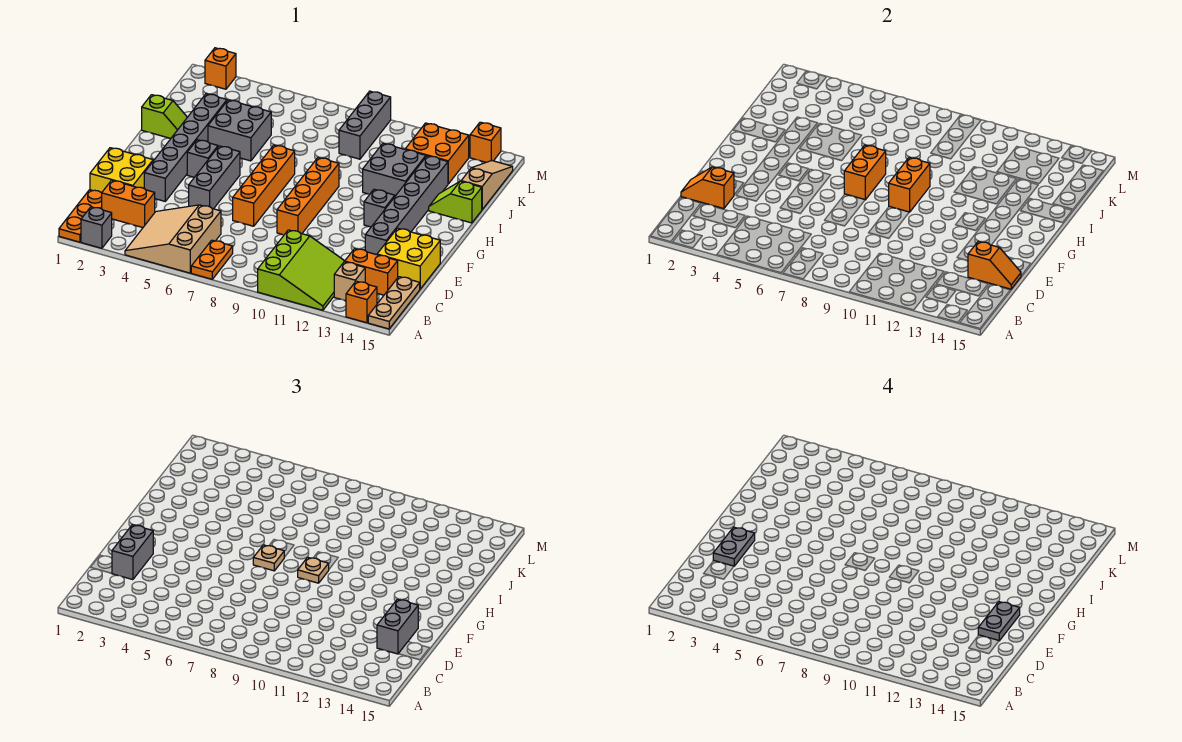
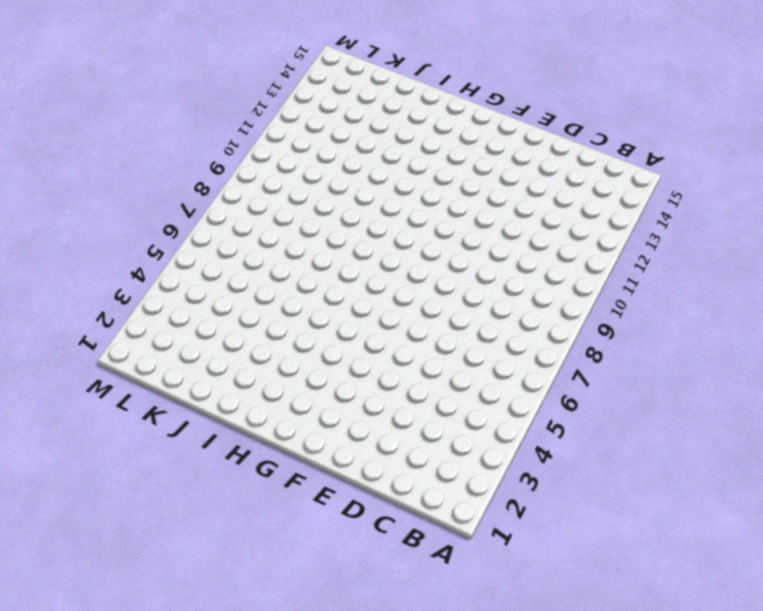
none -> orange 1x3 plate [59,190,102,242]
none -> grey 1x1 brick [81,207,112,248]
none -> tan 3x3 slope [125,205,221,273]
none -> orange 1x2 plate [191,240,233,279]

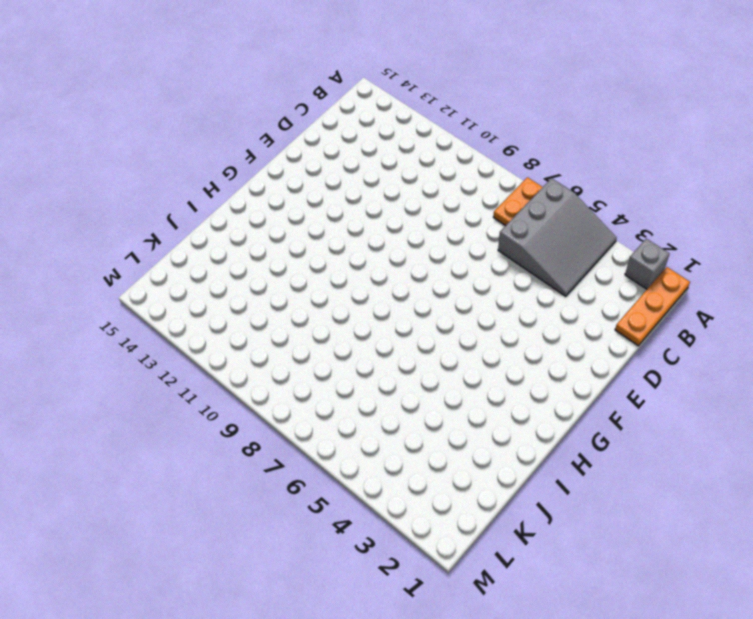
grey 3x3 slope [498,178,617,296] -> tan 3x3 slope [125,205,221,273]
none -> lime 3x3 slope [258,230,345,310]
none -> orange 1x1 brick [346,281,377,323]
none -> tan 1x3 plate [368,277,420,329]
none -> tan 1x1 brick [334,262,365,301]

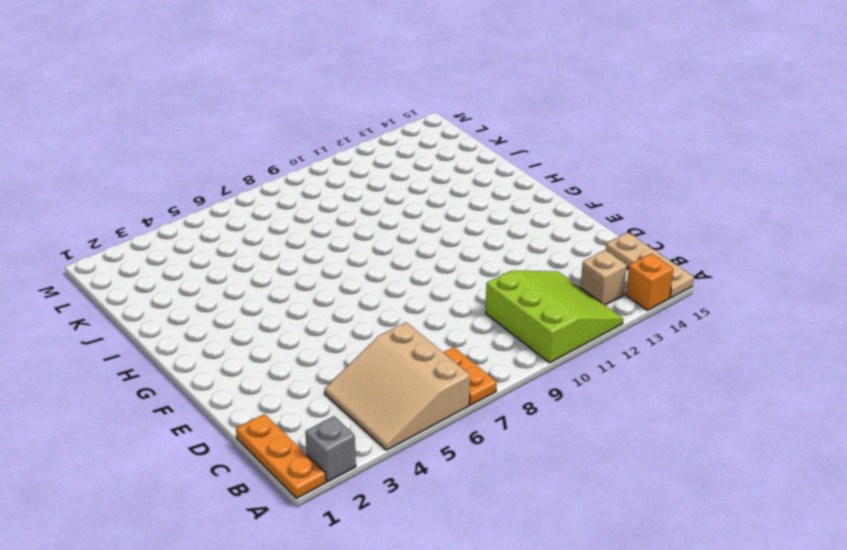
none -> orange 1x2 brick [102,180,155,228]
none -> orange 1x2 brick [345,249,398,295]
none -> yellow 2x2 brick [90,148,153,193]
none -> yellow 2x2 brick [377,228,440,289]

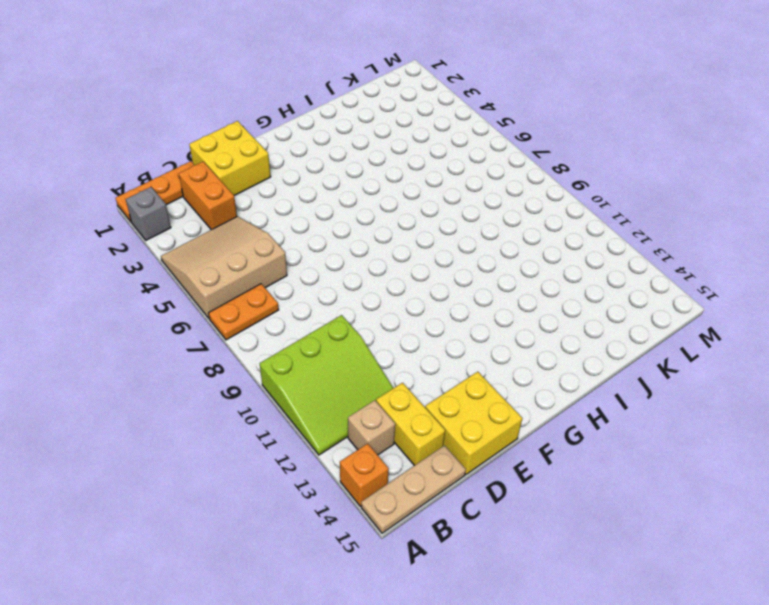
yellow 1x2 brick [376,383,445,466] -> orange 1x2 brick [345,249,398,295]
none -> grey 1x6 brick [144,94,227,201]
none -> grey 1x3 brick [189,146,240,209]
none -> orange 1x4 brick [233,145,295,226]
none -> orange 1x4 brick [277,158,339,235]

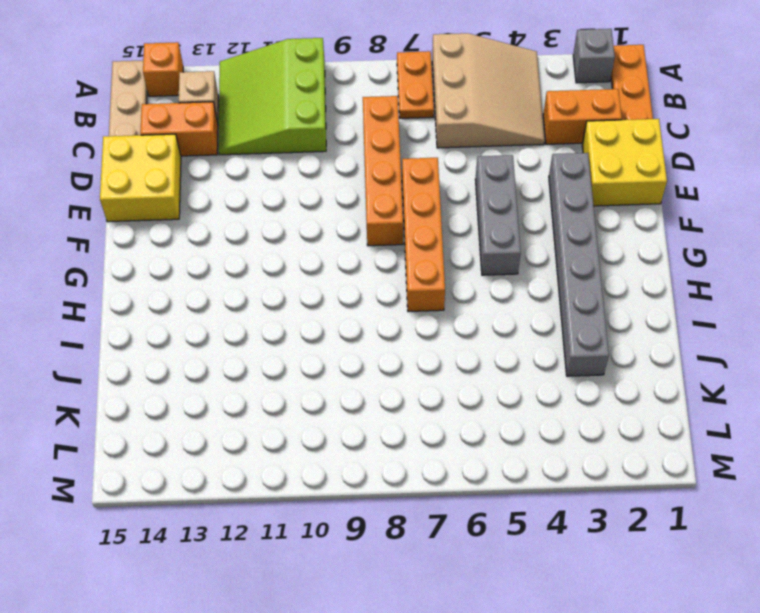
orange 1x4 brick [363,96,403,246] -> orange 1x4 brick moved to [277,158,339,235]
none -> grey 1x6 brick [365,156,448,255]
none -> grey 1x1 brick [187,140,218,177]
none -> grey 1x1 brick [364,189,395,227]
none -> lime 1x2 slope [142,95,187,138]

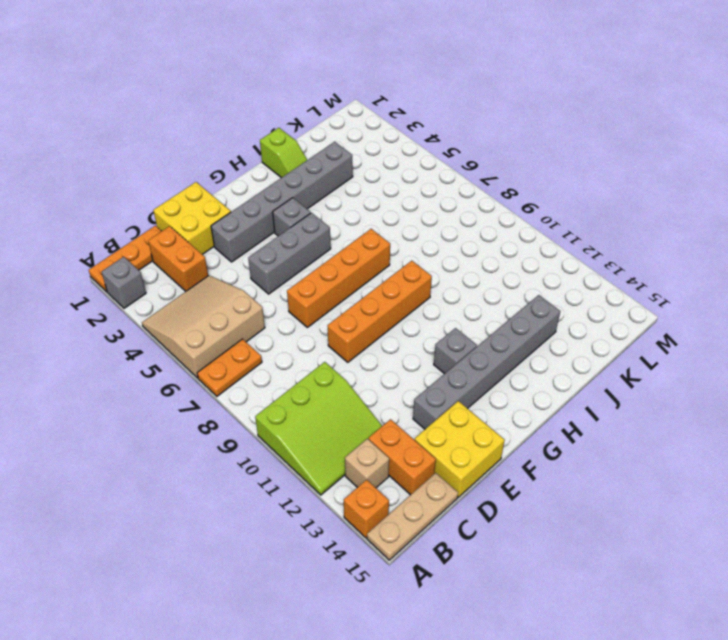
none -> grey 2x2 brick [208,100,271,161]
none -> grey 2x2 brick [363,144,426,196]
none -> lime 1x2 slope [429,181,482,223]
none -> tan 1x3 slope [461,160,513,209]

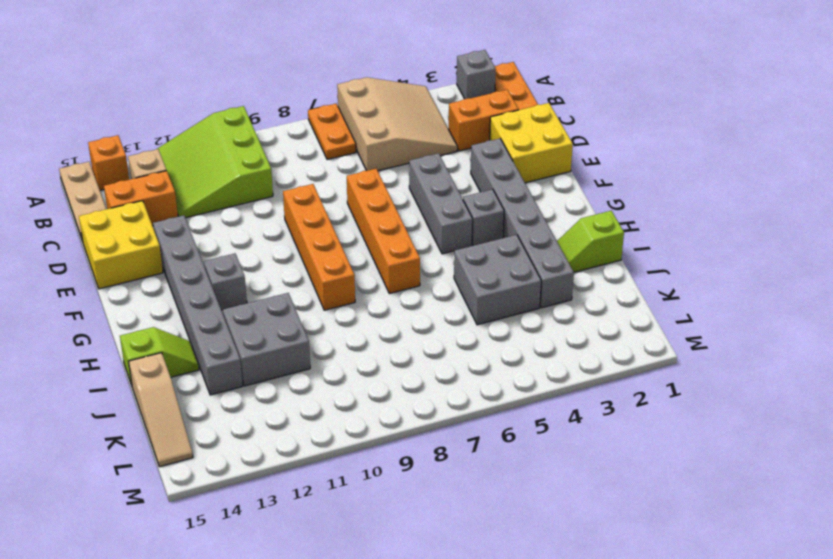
none -> grey 1x3 brick [339,91,391,159]
none -> orange 2x2 brick [405,123,469,184]
none -> orange 1x1 brick [205,48,236,89]
none -> orange 1x1 brick [470,122,501,162]

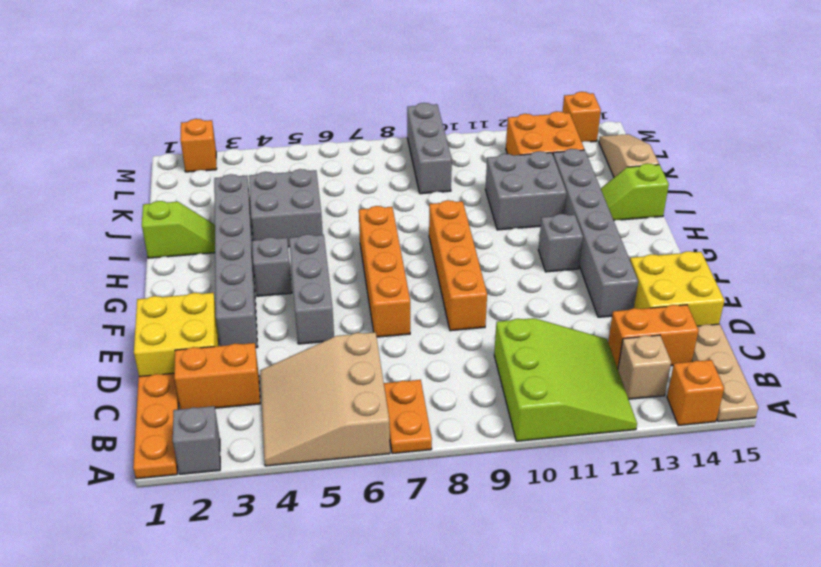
none -> orange 1x2 slope [681,167,734,209]
none -> orange 1x2 slope [968,242,1021,289]
none -> orange 1x2 brick [844,145,886,200]
none -> orange 1x2 brick [889,158,930,212]

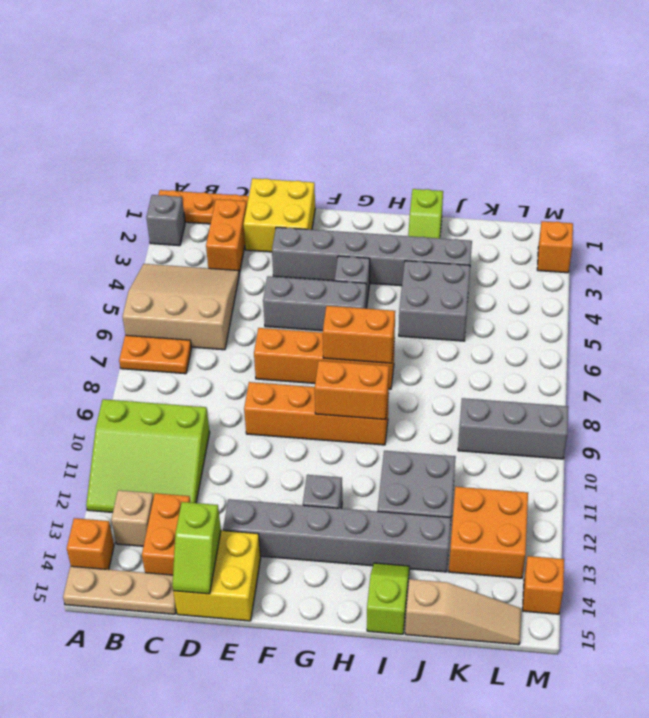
lime 1x2 slope [172,502,221,594] -> orange 1x2 slope [968,242,1021,289]
none -> orange 1x2 slope [681,167,734,209]
none -> grey 1x2 brick [112,525,153,580]
none -> grey 1x2 brick [377,599,418,654]
none -> tan 1x1 plate [253,545,284,571]

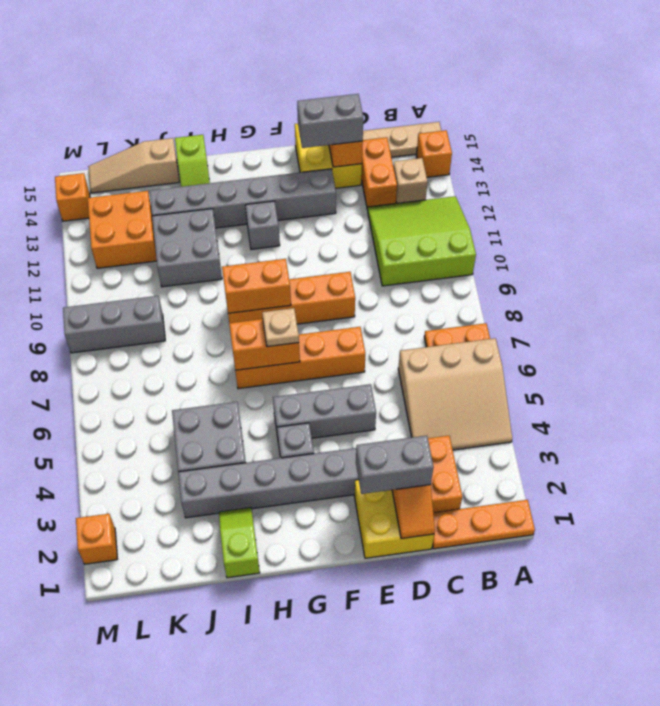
none -> grey 1x1 brick [81,207,112,248]
none -> tan 1x1 plate [298,557,329,583]
none -> grey 1x2 plate [713,527,755,566]
none -> grey 1x2 plate [978,602,1020,641]

